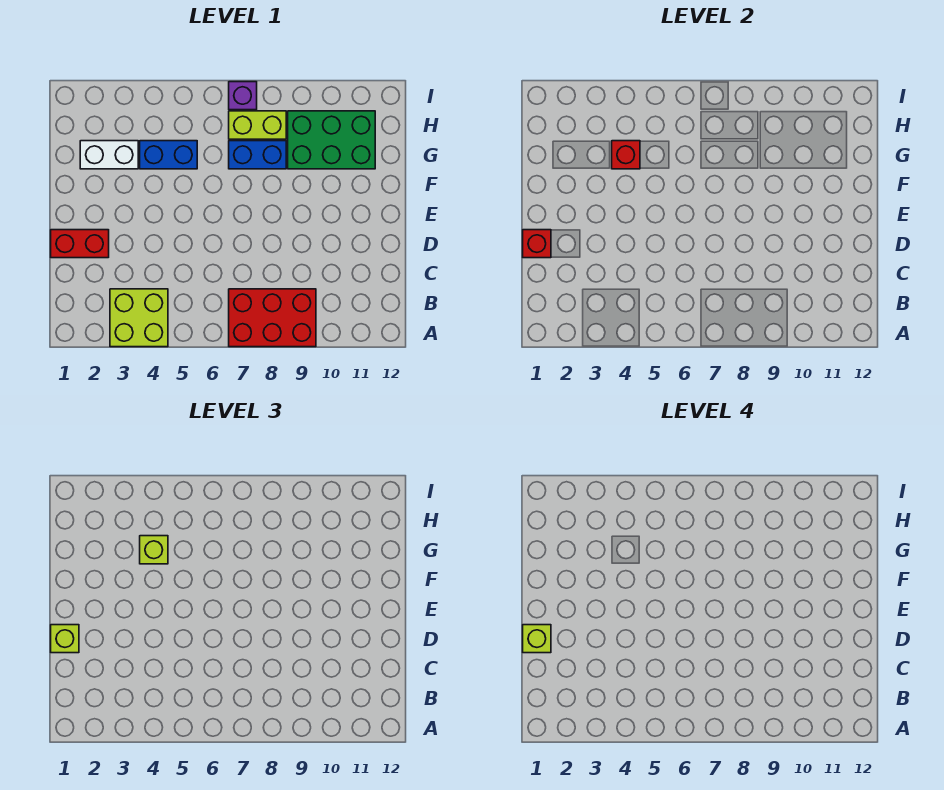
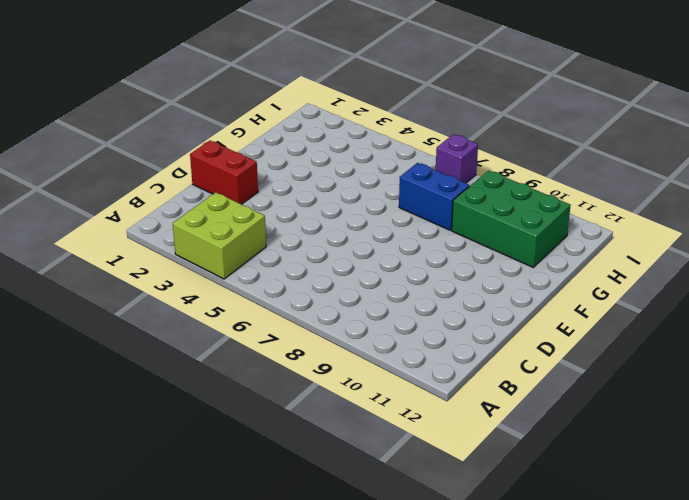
none -> red 2x3 brick [229,289,316,347]
none -> white 1x2 brick [80,141,138,169]
none -> blue 1x2 brick [140,141,197,169]

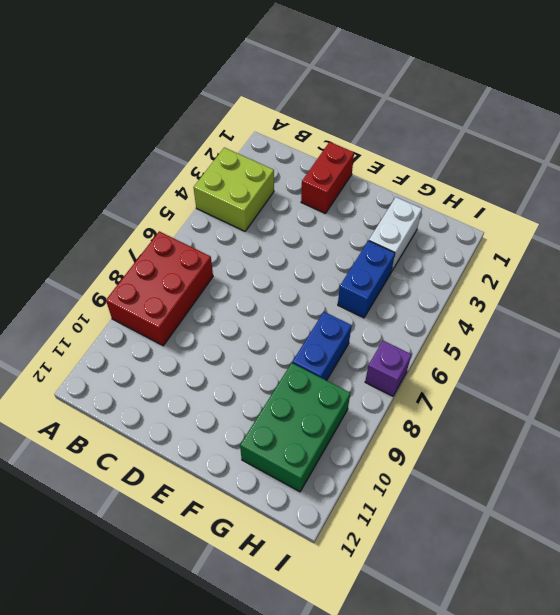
none -> lime 1x2 brick [229,111,286,139]
none -> red 1x1 brick [523,230,551,258]
none -> red 1x1 brick [612,141,640,169]

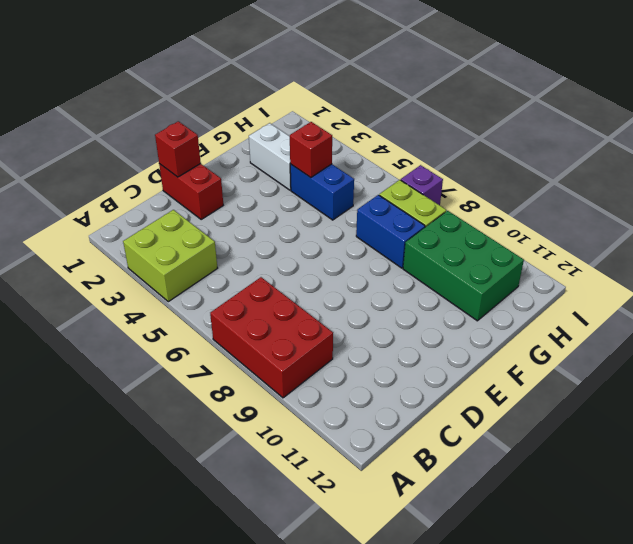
none -> lime 1x1 brick [51,625,79,653]
none -> lime 1x1 brick [140,536,168,564]
none -> lime 1x1 brick [523,625,551,653]

